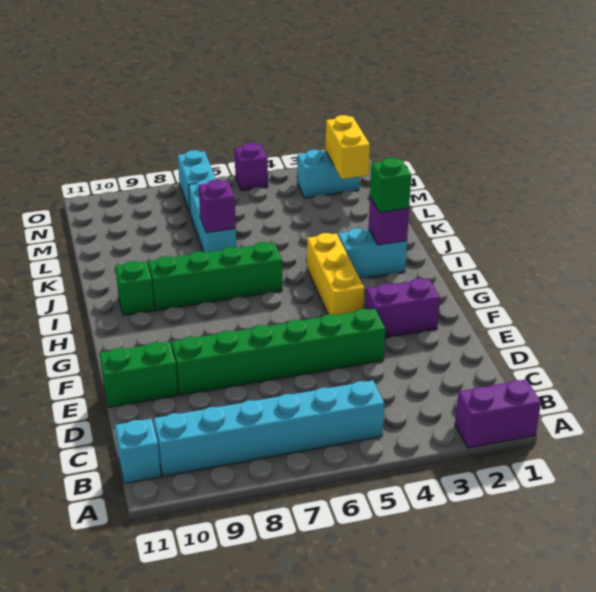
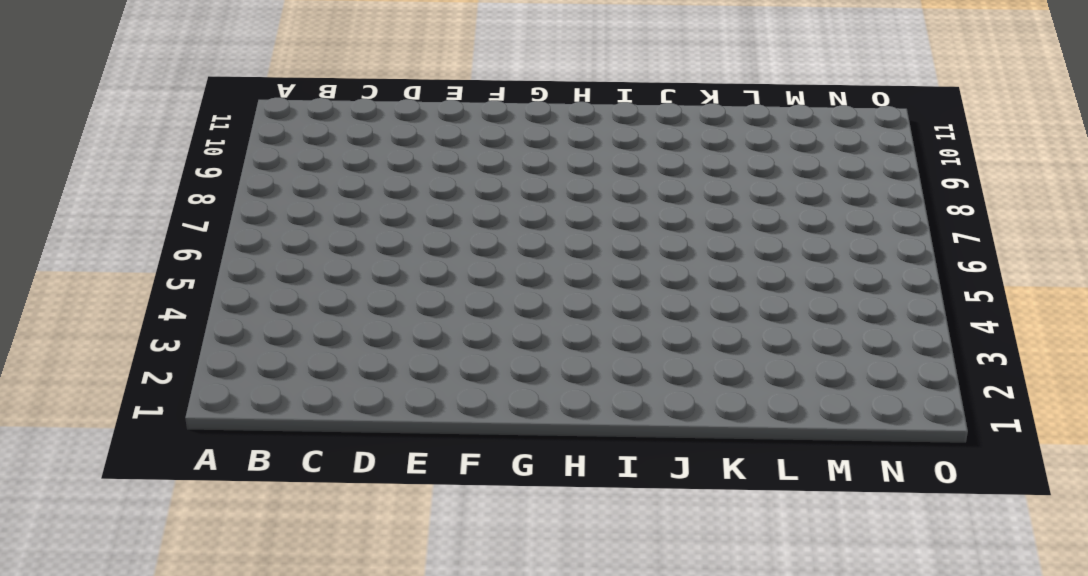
none -> purple 1x2 brick [455,379,541,448]
none -> cyan 1x6 brick [154,380,384,476]
none -> cyan 1x1 brick [115,419,161,483]

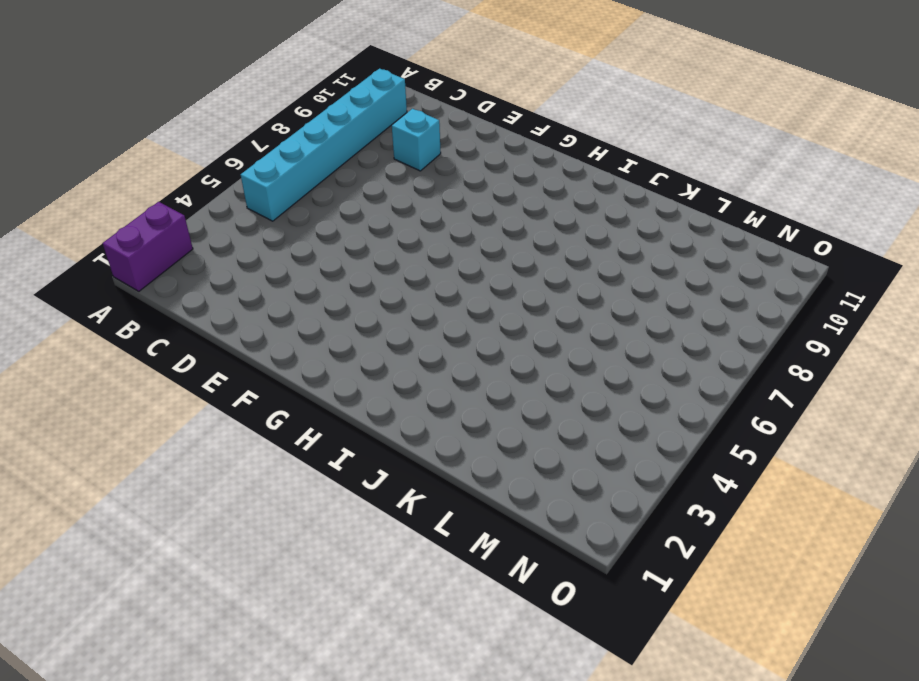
cyan 1x1 brick [392,109,441,171] -> cyan 1x1 brick moved to [115,419,161,483]
none -> green 1x6 brick [171,309,385,395]
none -> green 1x2 brick [100,342,178,407]
none -> purple 1x2 brick [366,279,440,338]

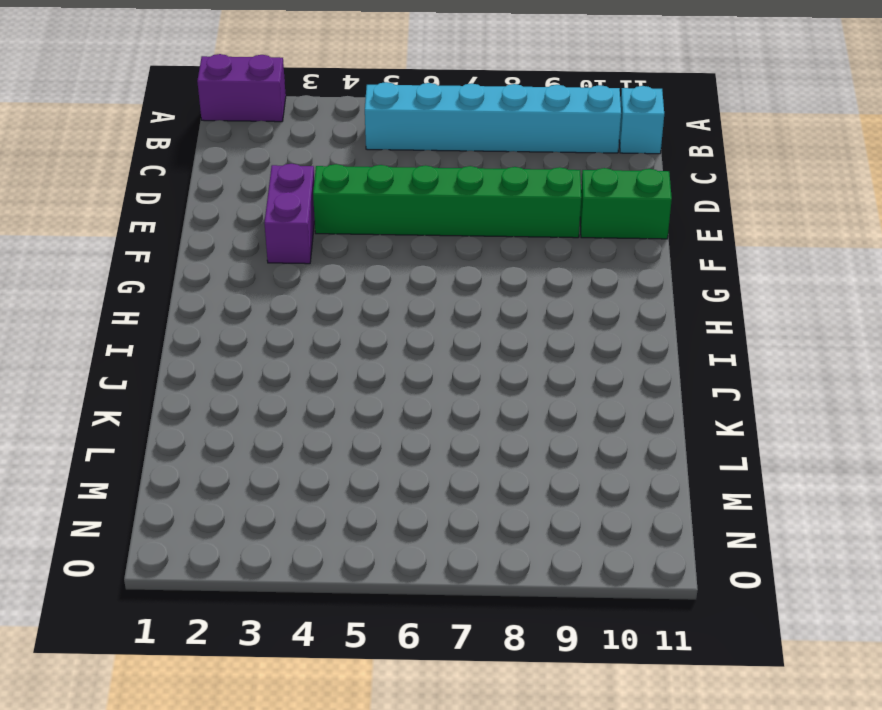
purple 1x2 brick [264,164,315,264] -> purple 1x2 brick turned to [366,279,440,338]
none -> yellow 1x3 brick [307,233,364,315]
none -> cyan 1x2 brick [338,228,407,279]
none -> green 1x4 brick [148,242,282,310]

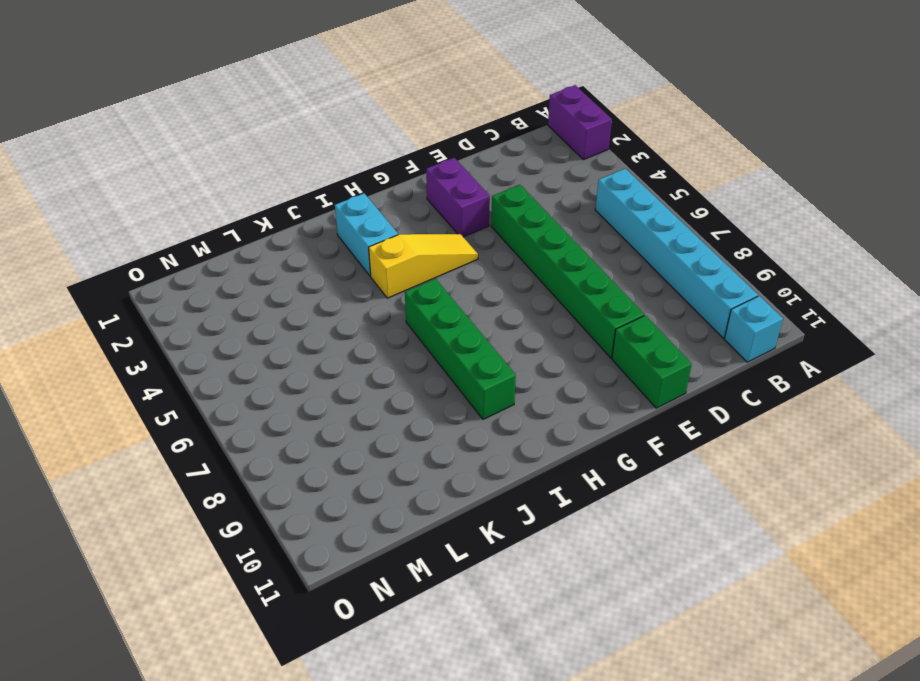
yellow 1x3 slope [369,234,478,298] -> yellow 1x3 brick [307,233,364,315]
none -> green 1x1 brick [115,261,154,316]
none -> cyan 1x3 brick [189,180,236,253]
none -> cyan 1x2 brick [297,150,359,198]

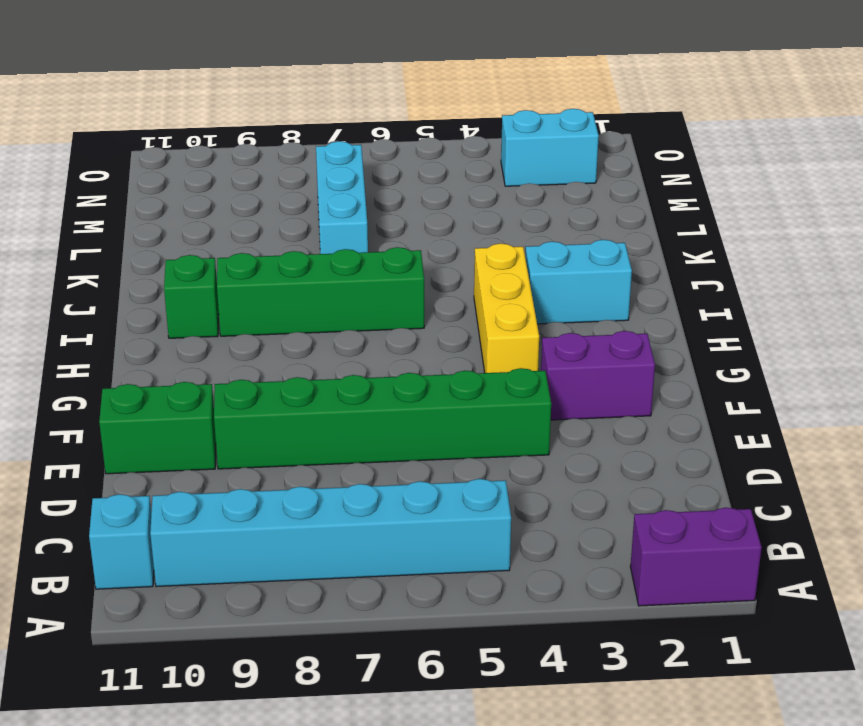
none -> cyan 1x2 brick [178,150,216,213]
none -> purple 1x1 brick [235,143,268,191]
none -> purple 1x1 brick [369,197,409,245]

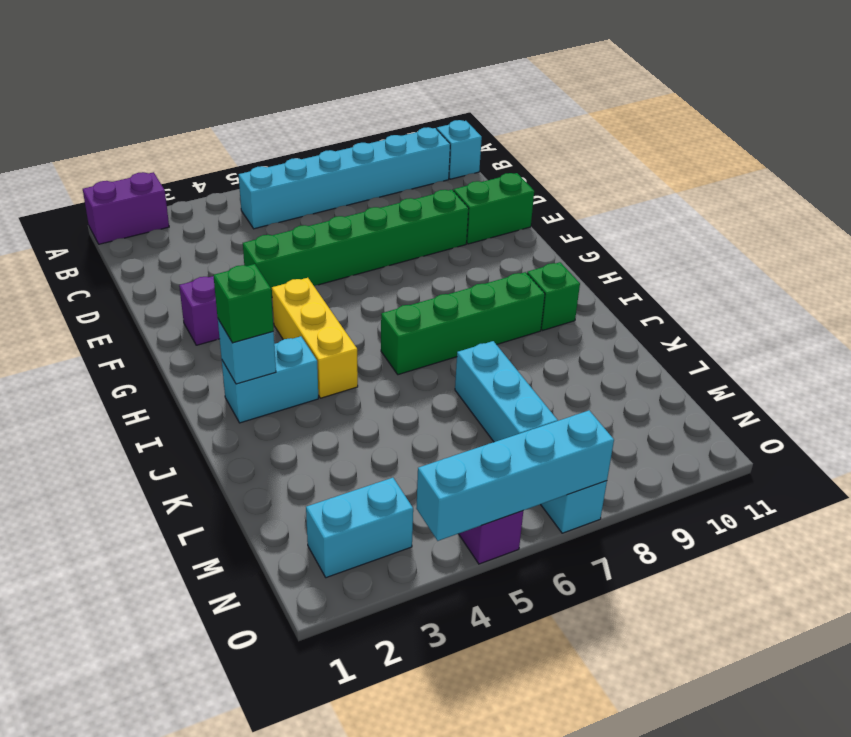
cyan 1x1 brick [218,319,276,384] -> purple 1x1 brick [369,197,409,245]
cyan 1x4 brick [416,410,614,541] -> none
none -> purple 1x1 brick [199,180,236,233]
none -> yellow 1x2 brick [326,115,370,179]

